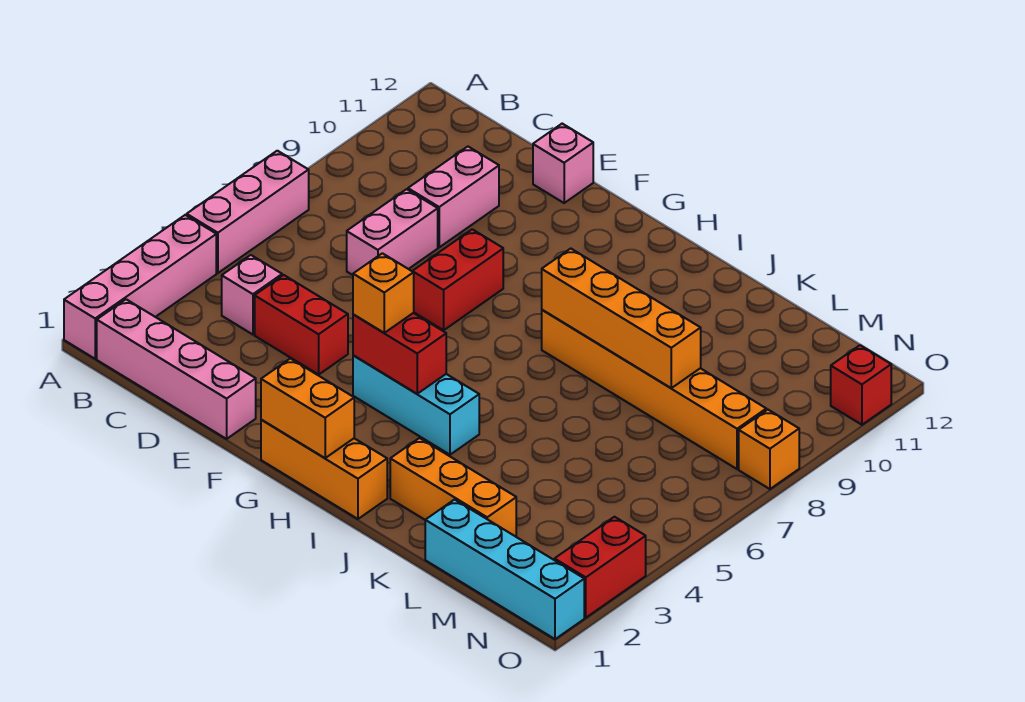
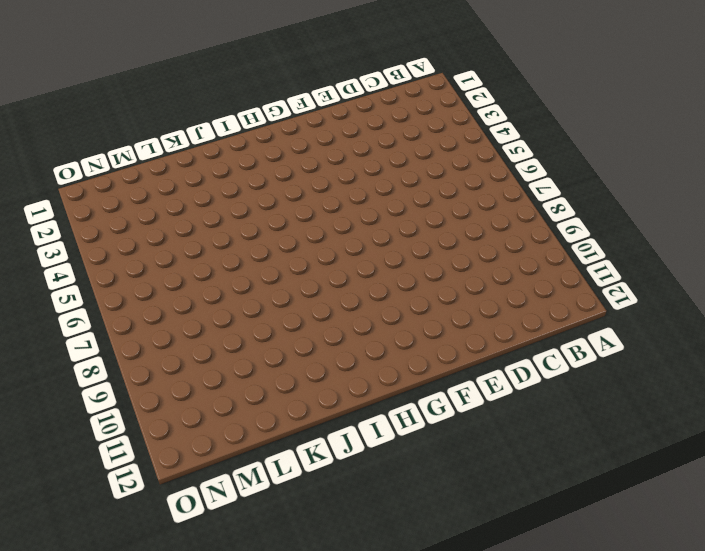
none -> pink 1x4 brick [64,215,216,359]
none -> pink 1x3 brick [187,151,309,273]
none -> pink 1x4 brick [97,299,256,439]

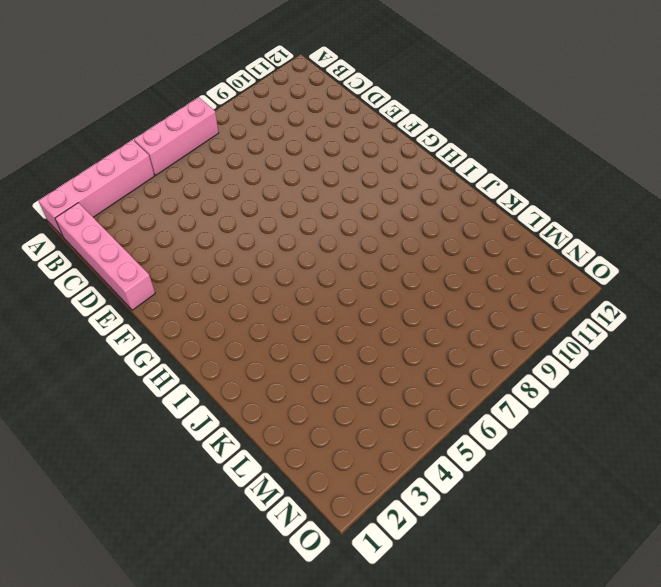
none -> pink 1x1 brick [222,255,282,335]
none -> red 1x2 brick [255,275,348,375]
none -> pink 1x2 brick [347,189,438,275]

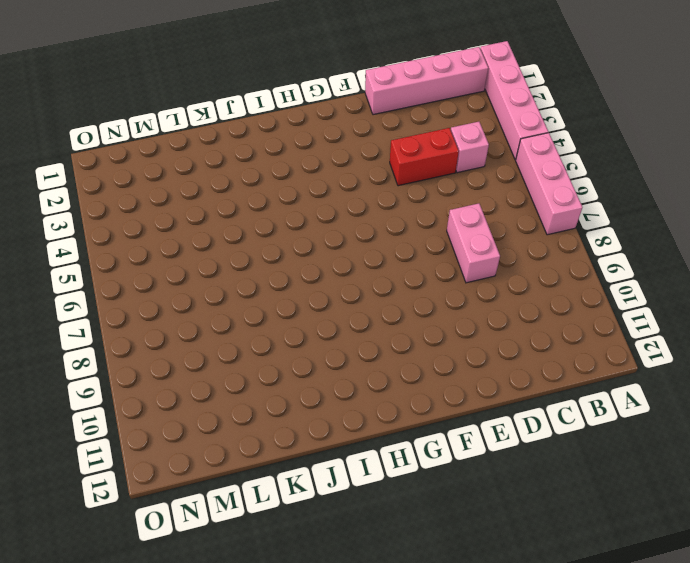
none -> pink 1x2 brick [408,147,499,247]
none -> pink 1x1 brick [533,124,593,203]
none -> red 1x2 brick [413,229,503,330]

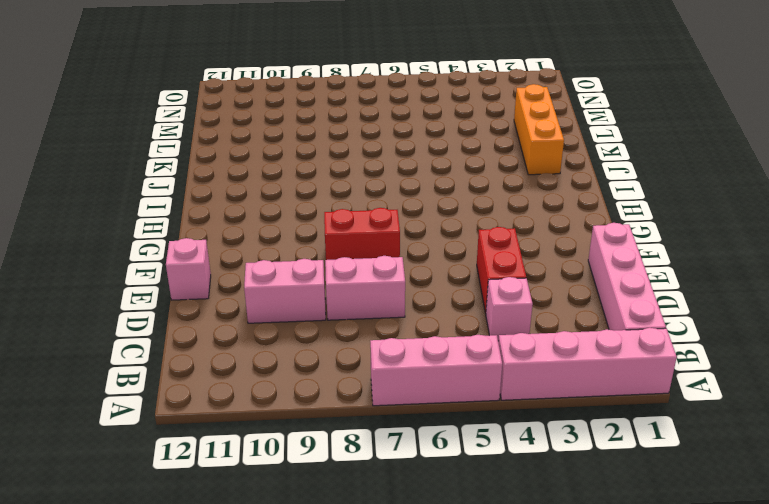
none -> orange 1x3 brick [261,420,387,519]
none -> cyan 1x3 brick [353,355,479,455]
none -> orange 1x6 brick [542,310,766,469]

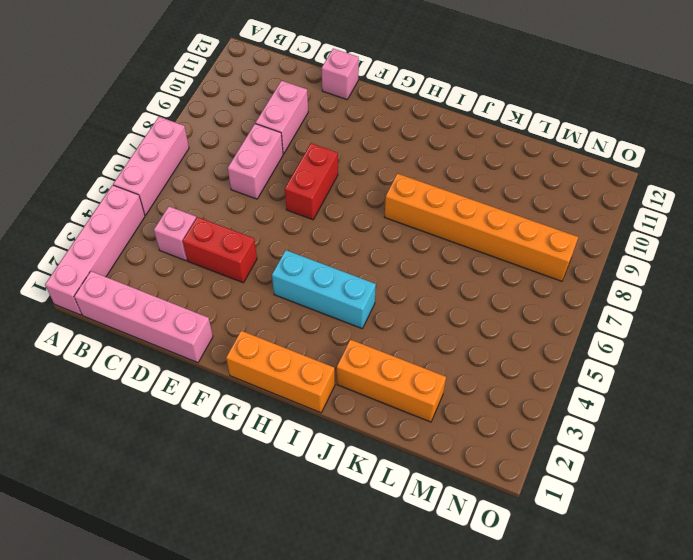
none -> cyan 1x4 brick [425,500,584,639]
none -> red 1x2 brick [555,517,646,618]
none -> orange 1x1 brick [739,410,799,489]

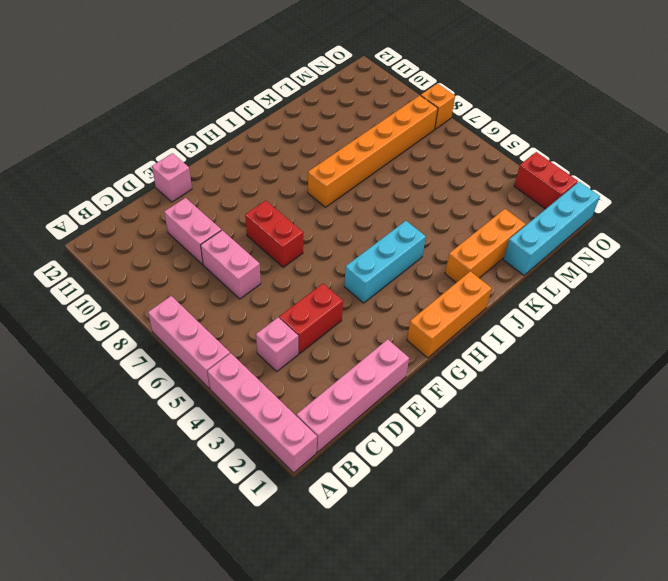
none -> red 1x1 brick [831,345,891,425]
none -> orange 1x2 brick [261,359,354,458]
none -> red 1x2 brick [353,313,446,394]

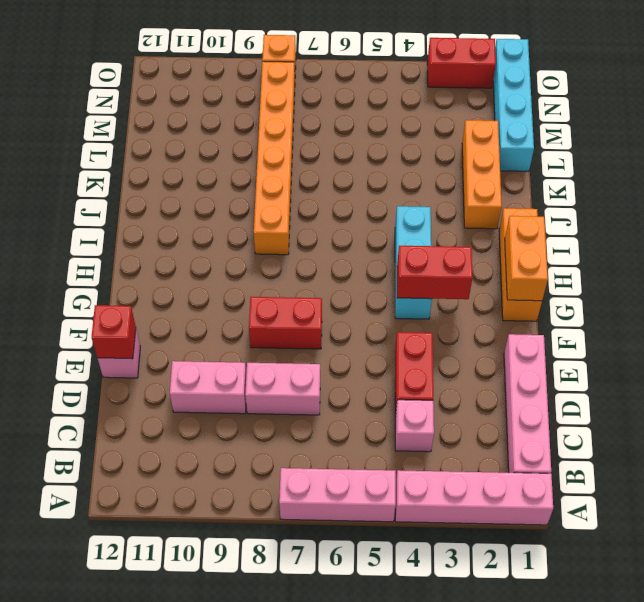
red 1x1 brick [92,305,136,359] -> red 1x1 brick moved to [831,345,891,425]
red 1x2 brick [397,246,473,299] -> red 1x2 brick turned to [353,313,446,394]
none -> orange 1x4 brick [542,249,701,388]
none -> orange 1x1 brick [353,253,414,333]

